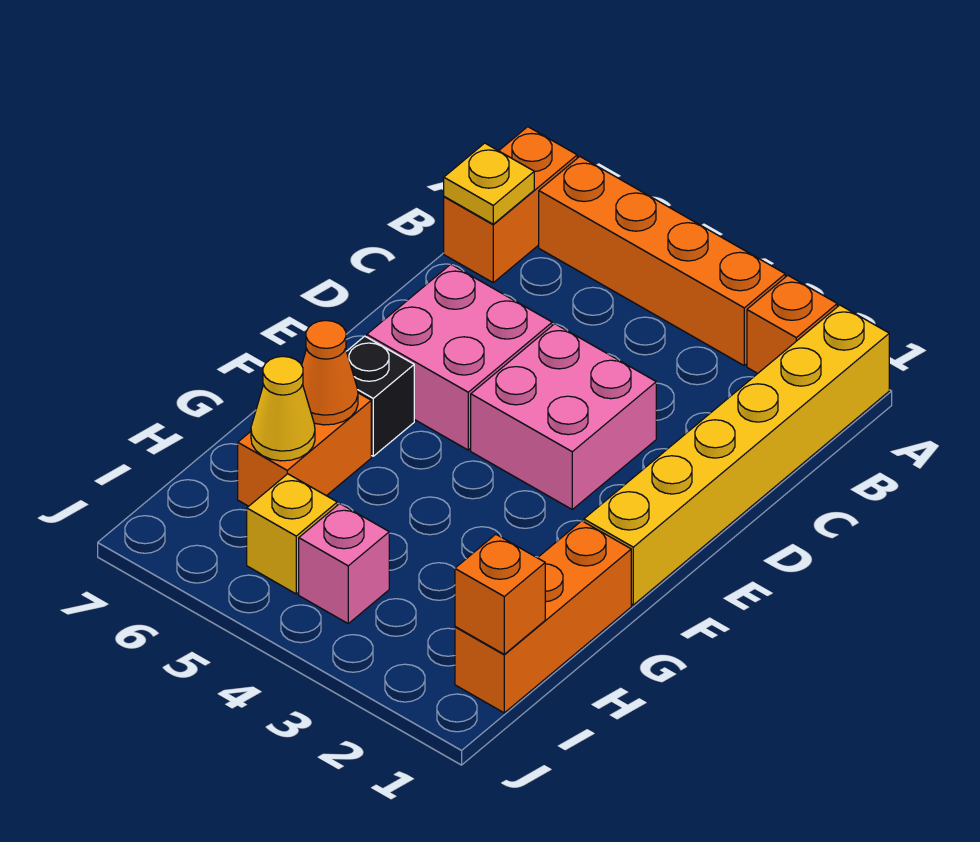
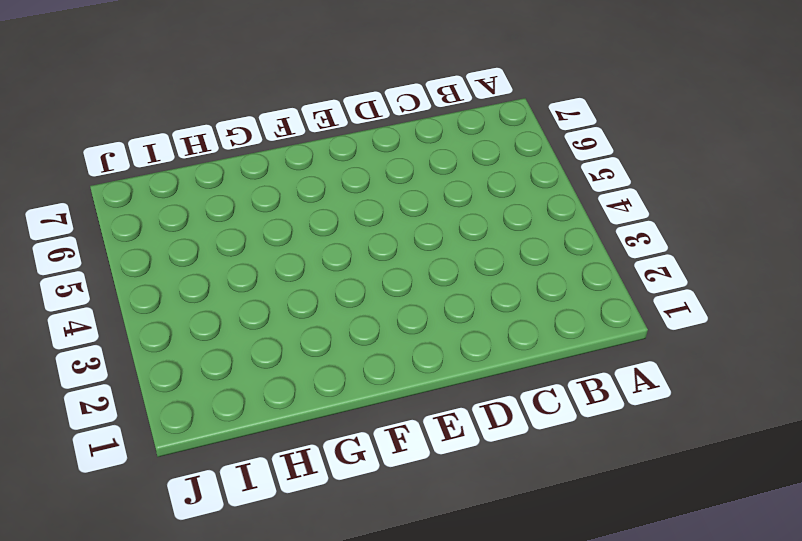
none -> yellow 1x6 brick [584,305,889,605]
none -> orange 1x1 brick [747,275,837,374]
none -> orange 1x4 brick [539,156,785,366]

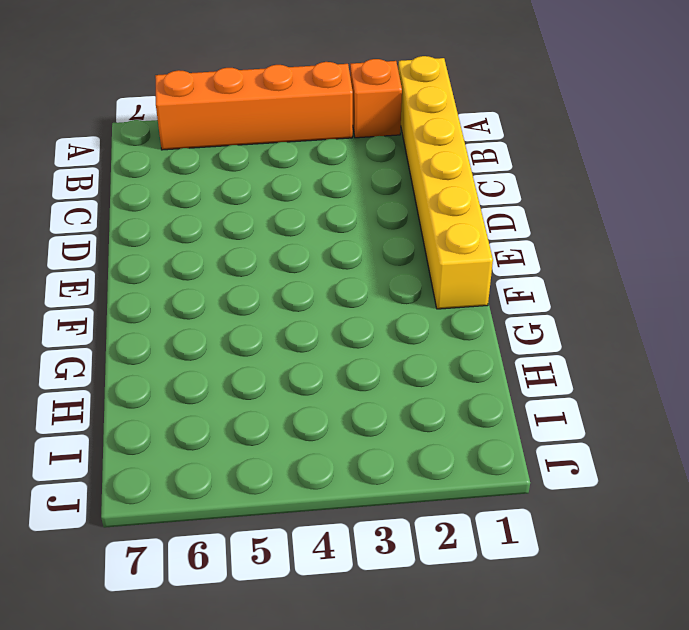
none -> orange 1x2 brick [444,127,577,283]
none -> pink 2x2 brick [471,324,656,509]
none -> pink 2x2 brick [367,264,552,450]

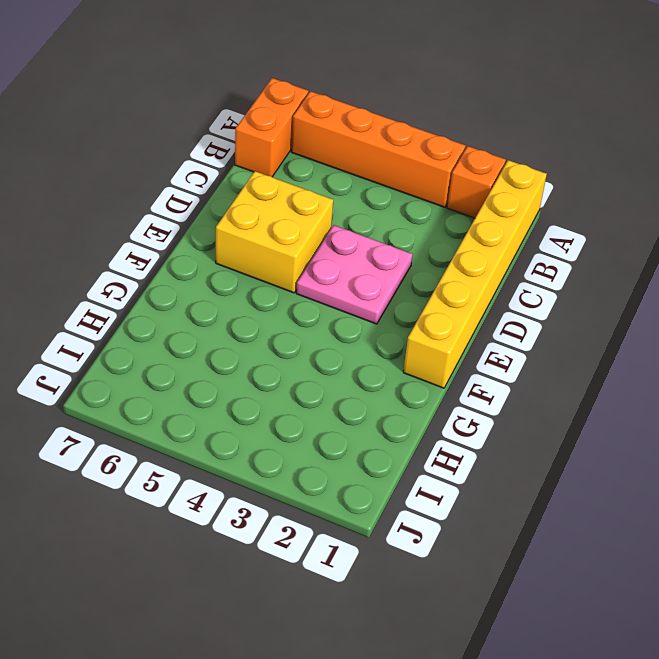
pink 2x2 plate [296,225,413,324] -> pink 2x2 brick [471,324,656,509]
yellow 2x2 brick [216,171,333,293] -> pink 2x2 brick [367,264,552,450]
none -> black 1x1 brick [347,336,414,456]
none -> orange 1x3 brick [455,521,631,713]
none -> orange 1x2 brick [238,393,371,506]

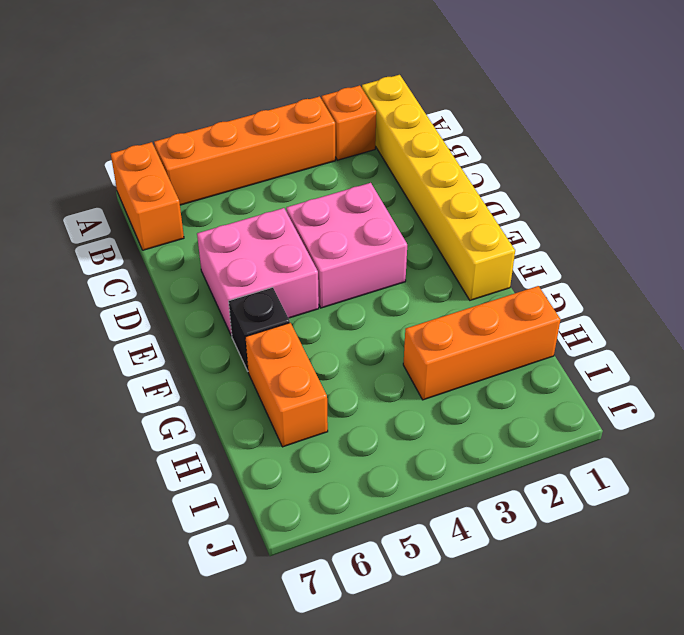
orange 1x3 brick [403,286,561,400] -> orange 1x3 brick turned to [455,521,631,713]
none -> pink 1x1 brick [299,504,389,623]
none -> yellow 1x1 brick [247,474,337,594]
none -> yellow 1x1 plate [444,143,534,224]

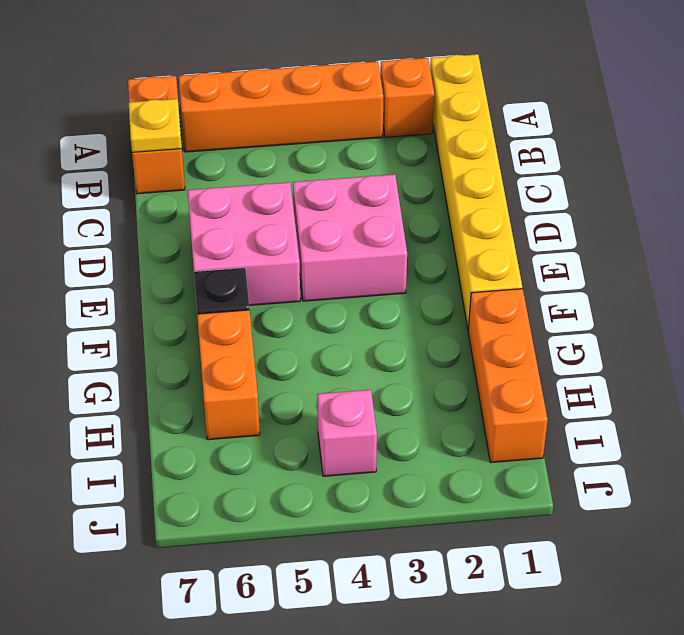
none -> yellow 1x1 brick [247,474,337,594]
none -> orange 1x1 cone [302,321,358,425]
none -> yellow 1x1 cone [251,356,315,461]

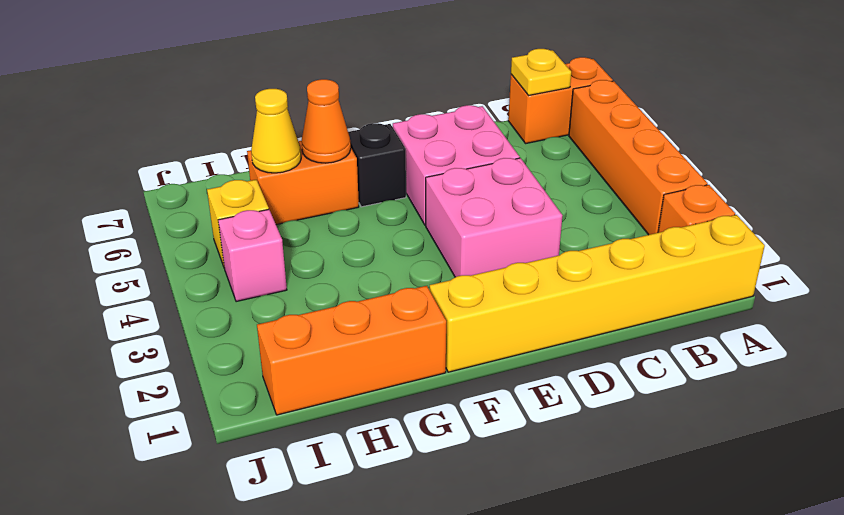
none -> orange 1x1 brick [455,534,545,654]

